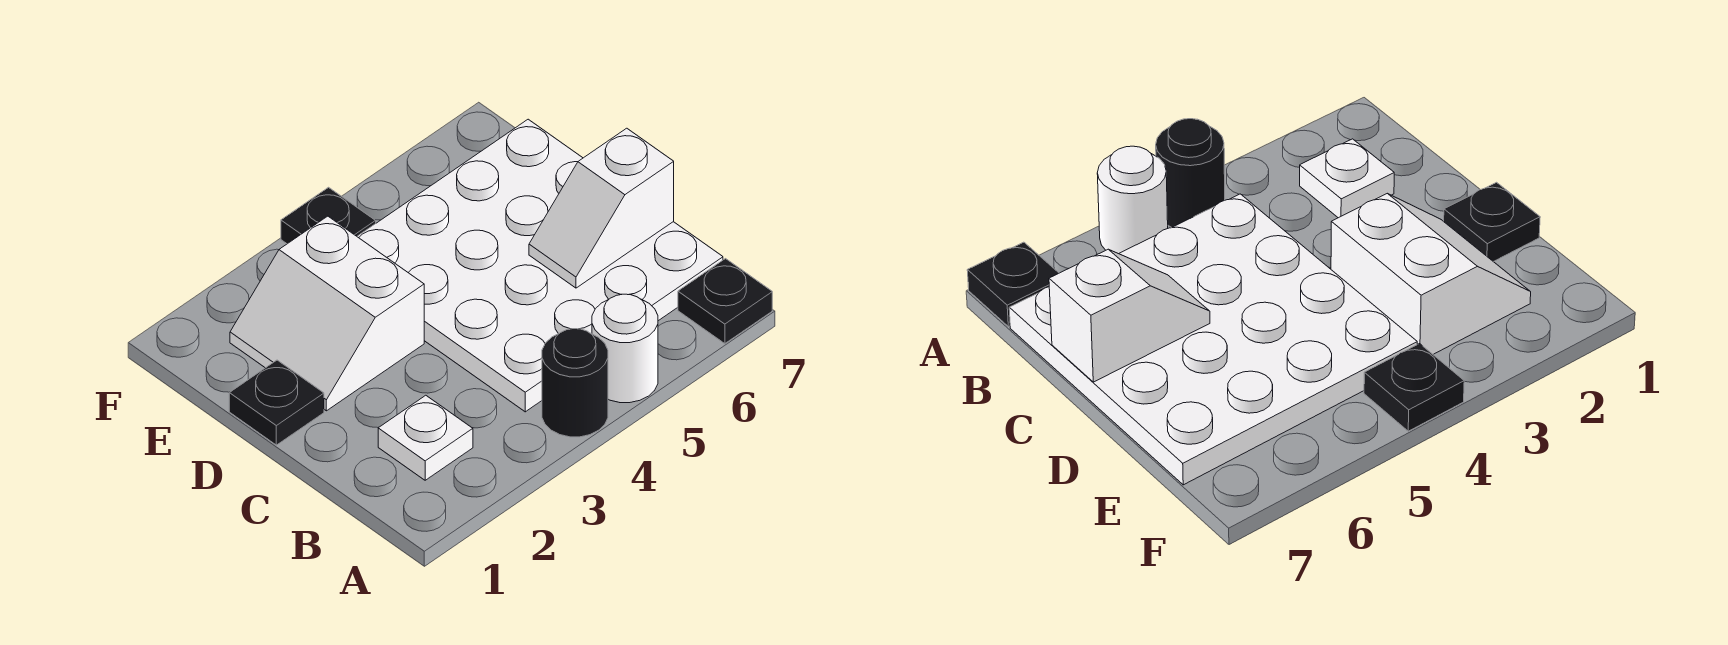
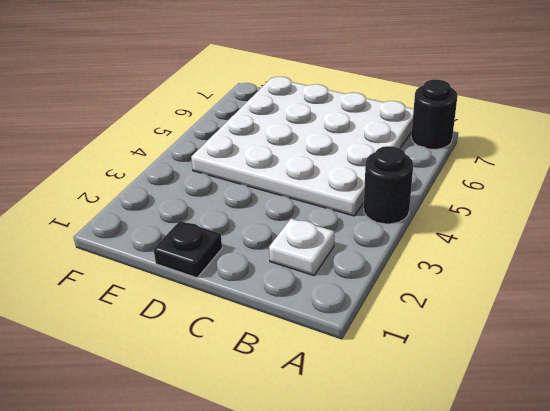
black 1x1 round brick [411,79,458,149] -> black 1x1 plate [678,259,772,344]
none -> white 1x1 round brick [592,294,658,403]
none -> white 2x2 slope [230,216,424,411]

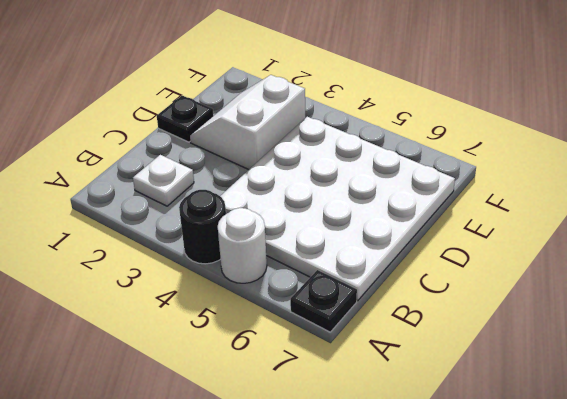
none -> black 1x1 plate [281,187,376,244]
none -> white 1x2 slope [529,128,674,288]

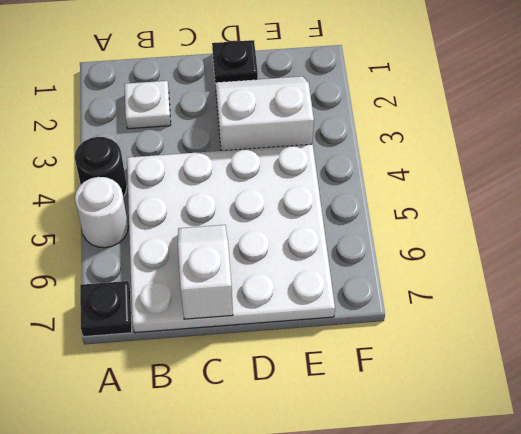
none -> black 1x1 plate [281,187,376,244]

